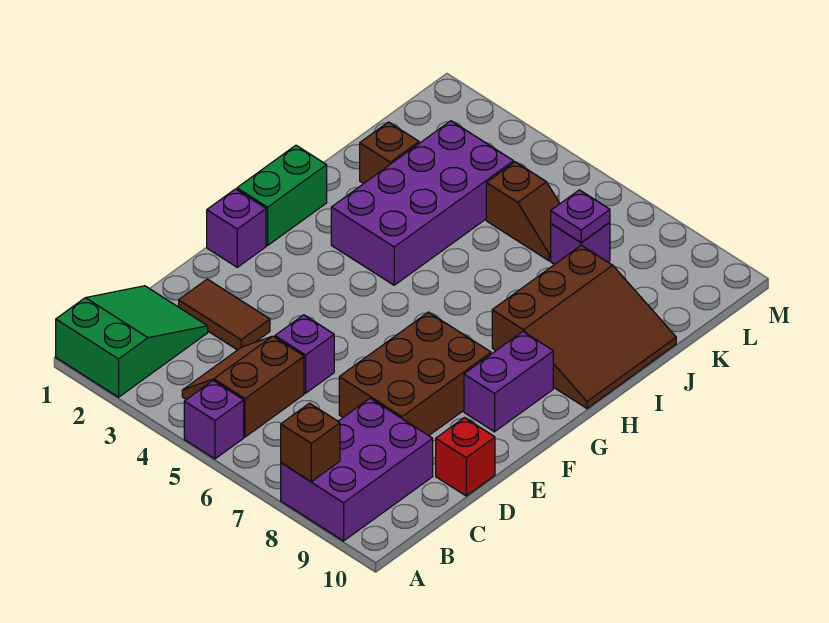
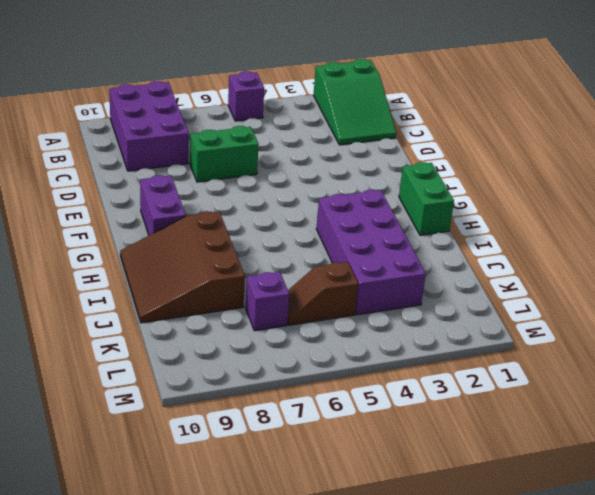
green 1x2 brick [190,126,259,182] -> brown 2x3 brick [339,312,491,436]
none -> brown 2x2 slope [182,336,304,437]
none -> brown 1x2 tile [179,279,270,350]
none -> purple 1x1 brick [275,315,334,393]

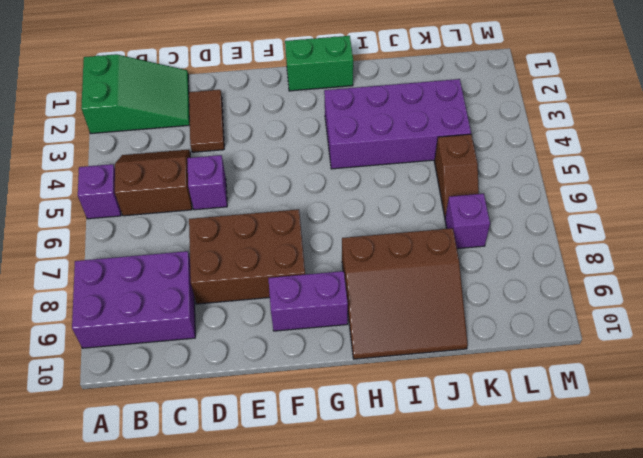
none -> red 1x1 brick [436,418,495,496]
none -> purple 1x1 brick [207,189,266,267]
none -> brown 1x1 brick [360,122,419,184]

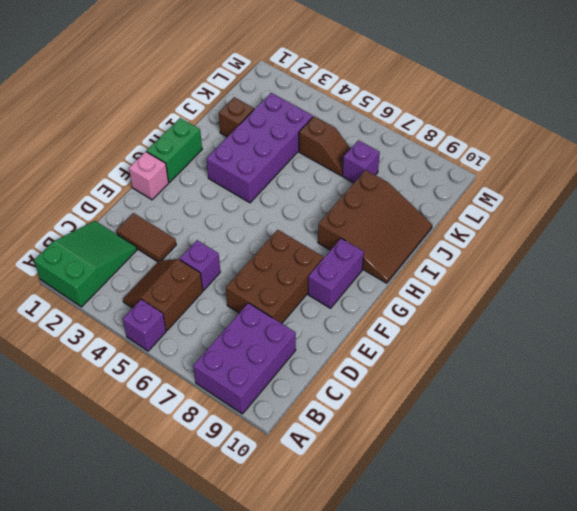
pink 1x1 brick [129,152,169,200] -> purple 1x1 brick [207,189,266,267]
none -> red 1x1 brick [436,418,495,496]
none -> brown 1x1 brick [281,403,340,482]
none -> purple 1x1 plate [551,190,610,243]

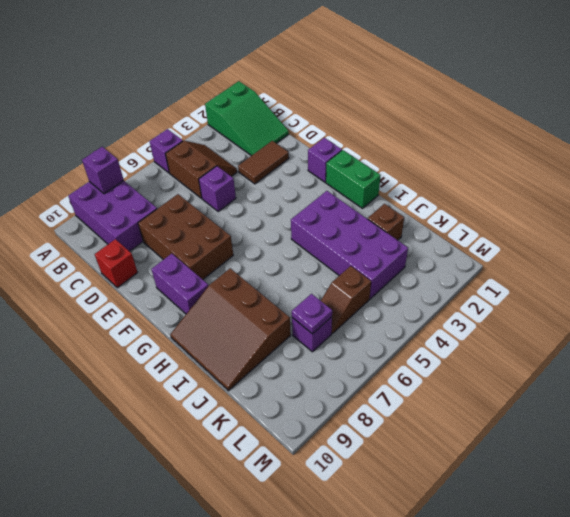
purple 1x1 brick [82,147,124,194] -> brown 1x1 brick [281,403,340,482]

